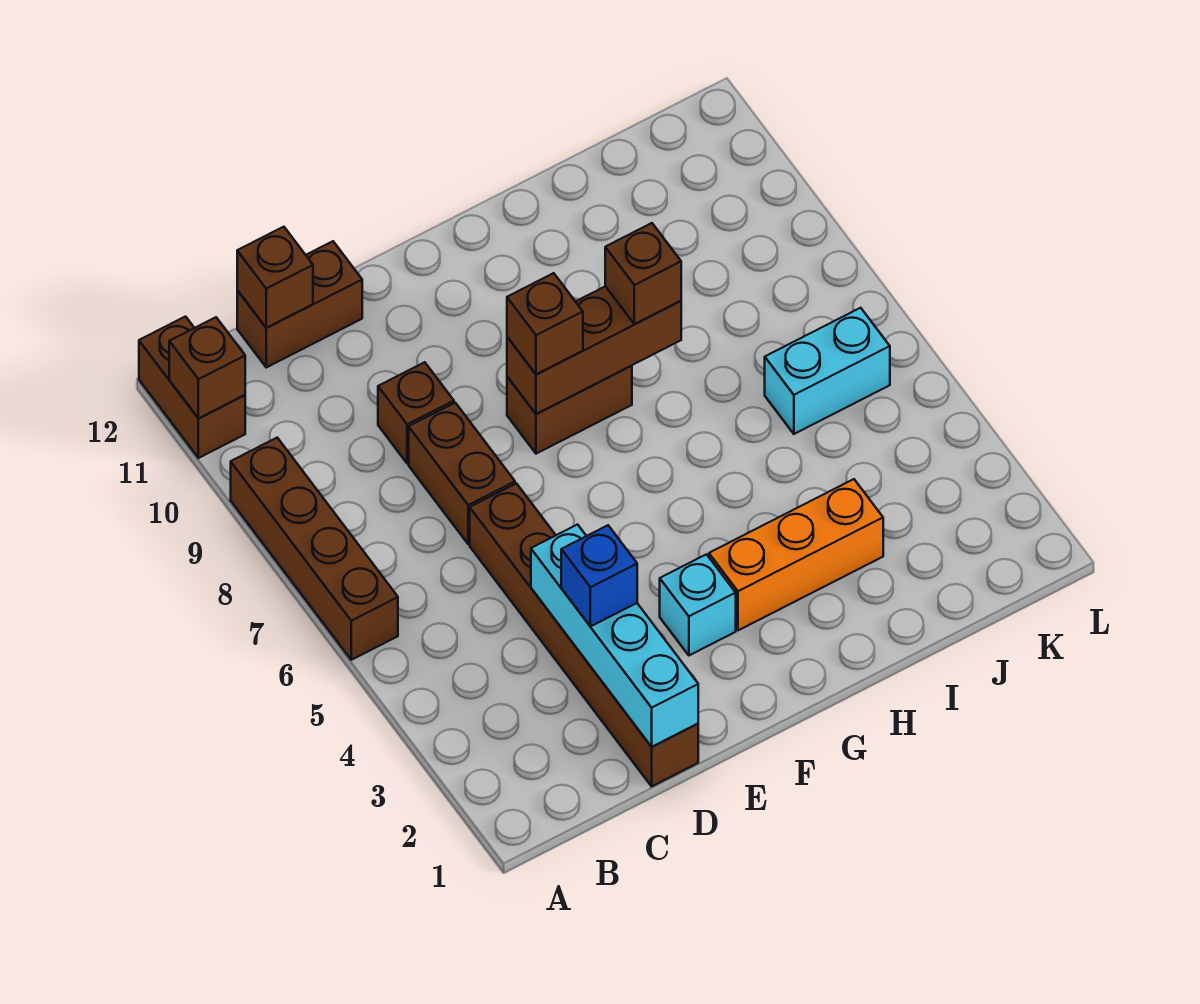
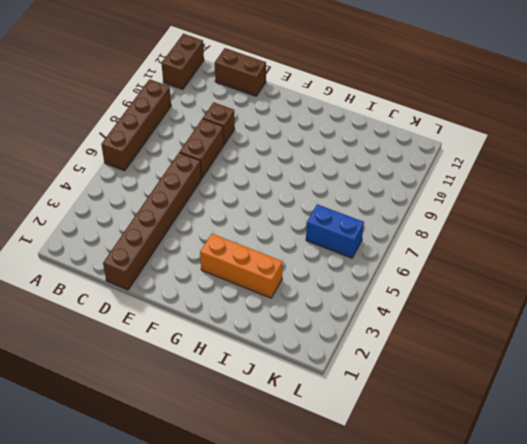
blue 1x2 brick [306,204,364,258] -> cyan 1x2 brick [765,308,890,434]
none -> cyan 1x1 brick [660,554,736,655]
none -> brown 1x2 brick [507,366,632,454]
none -> brown 1x1 brick [169,317,245,418]

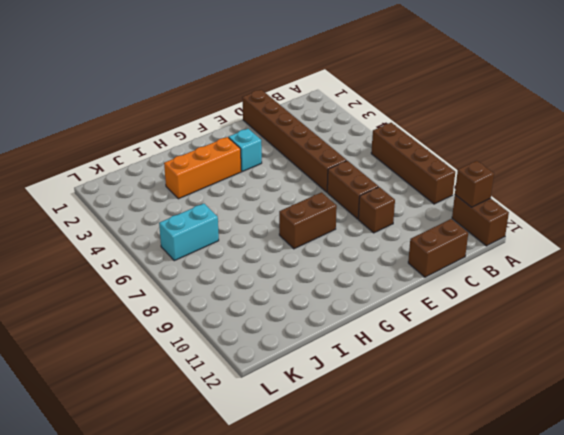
none -> brown 1x1 brick [237,227,313,328]
none -> cyan 1x4 brick [531,525,698,747]
none -> brown 1x3 brick [507,286,681,414]

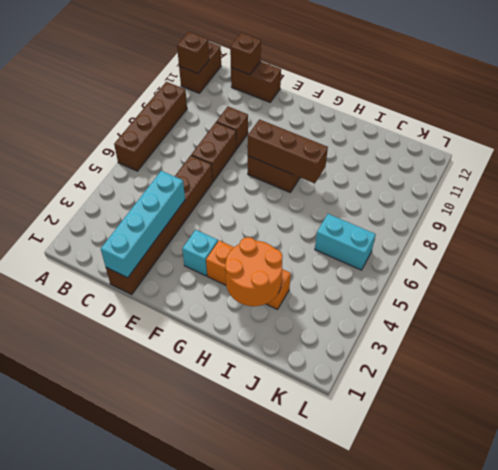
orange 2x2 round brick [225,237,283,306] -> none
none -> blue 1x1 brick [561,525,637,626]
none -> brown 1x1 brick [507,273,583,375]
none -> brown 1x1 brick [605,223,681,324]

